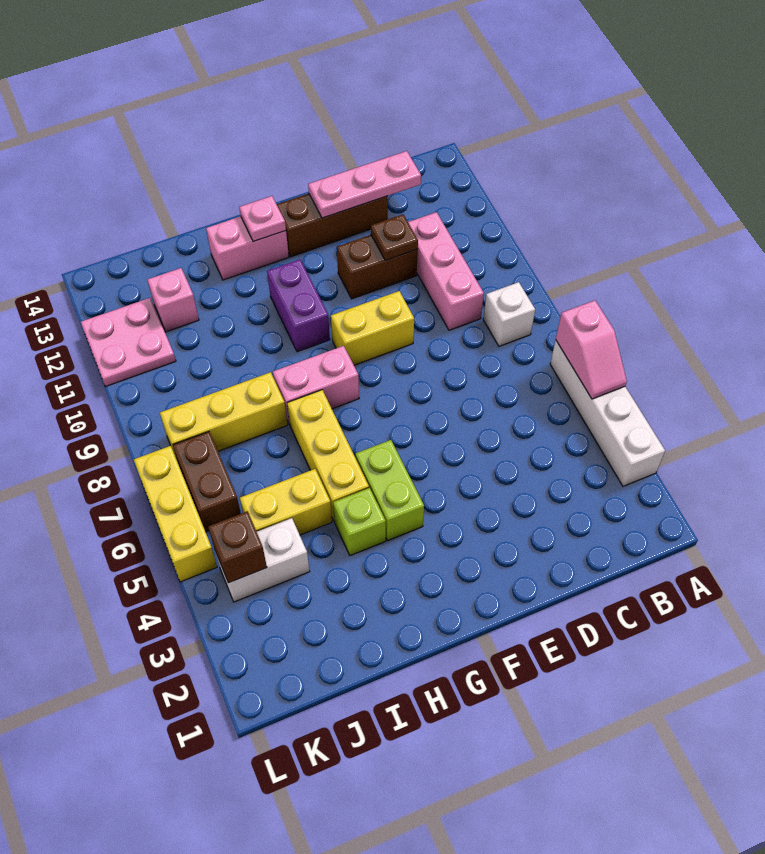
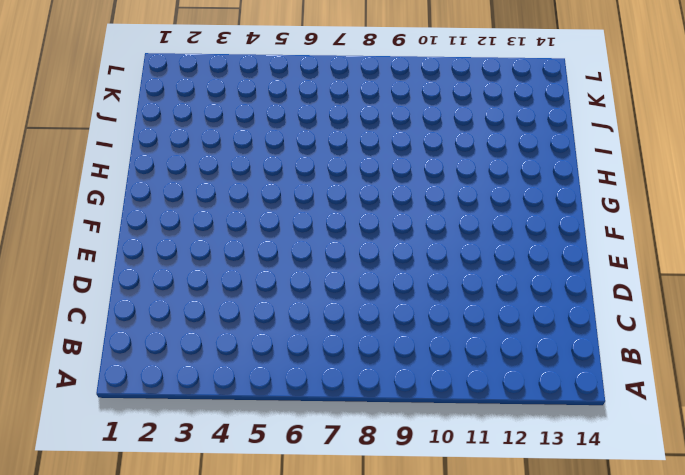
none -> white 1x4 brick [550,340,665,486]
none -> white 1x1 brick [483,282,535,346]
none -> pink 1x3 brick [408,212,484,330]

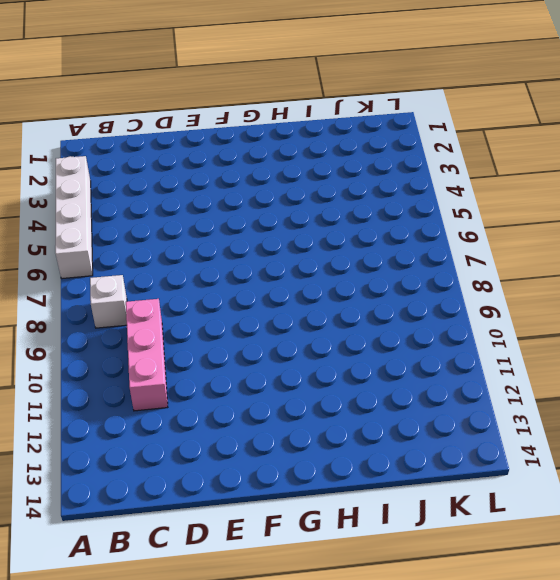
none -> brown 1x2 brick [337,235,418,299]
none -> brown 1x3 brick [277,194,388,257]
none -> yellow 1x2 brick [331,291,414,365]

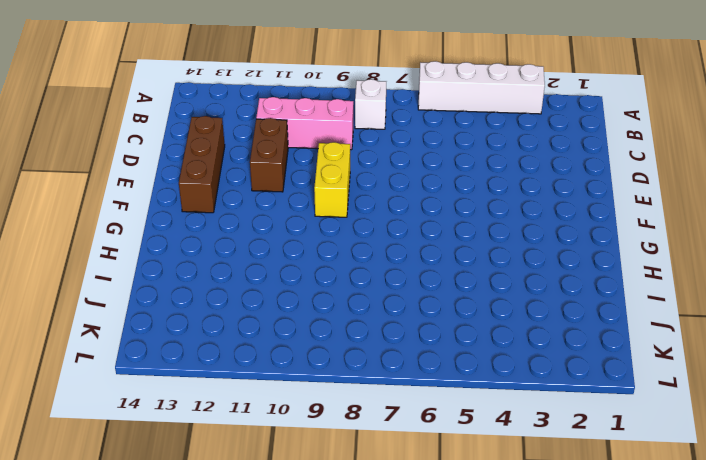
none -> lime 1x2 brick [355,440,424,541]
none -> pink 1x2 brick [273,346,359,424]
none -> purple 1x2 brick [267,259,330,352]

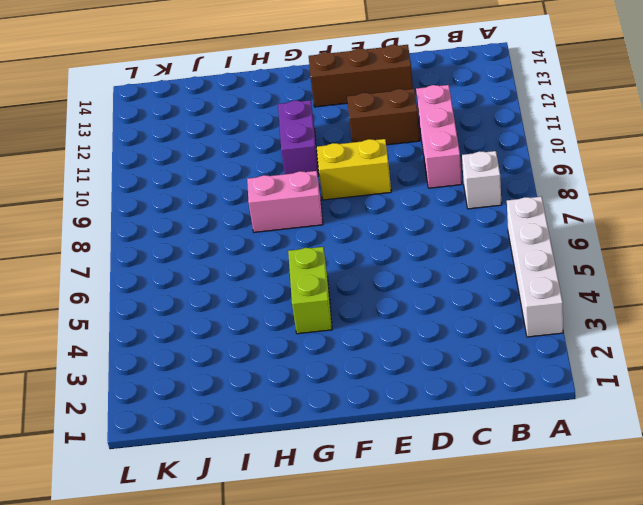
none -> pink 1x2 brick [206,216,289,280]
none -> lime 1x1 brick [333,488,386,556]
none -> yellow 1x3 brick [287,390,369,521]

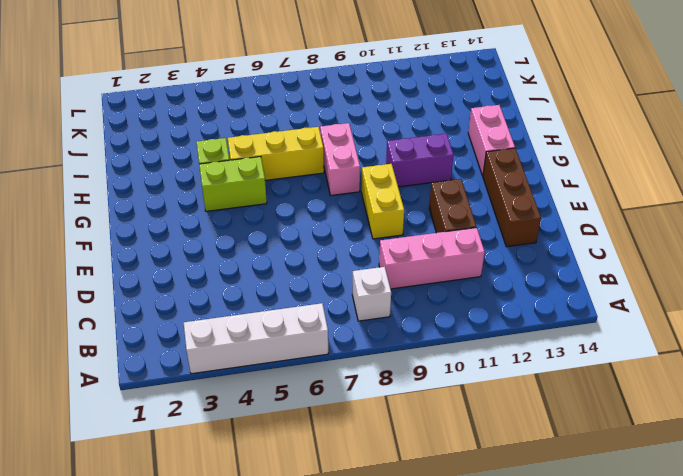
none -> yellow 1x2 brick [240,469,332,535]
none -> yellow 1x3 brick [160,372,288,460]
none -> white 1x2 brick [215,518,310,602]

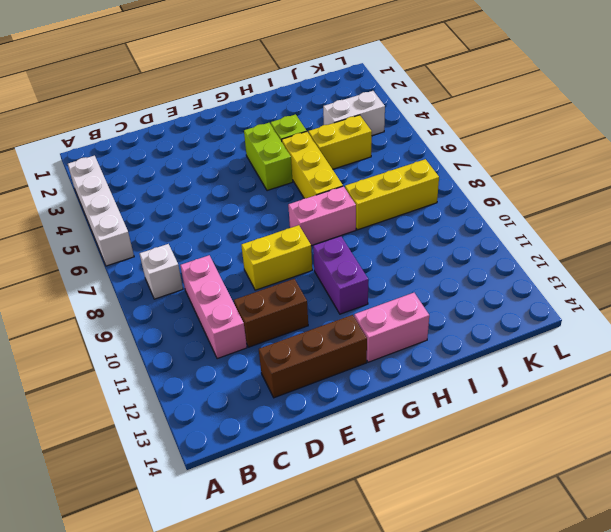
none -> pink 1x1 brick [148,268,199,332]
none -> brown 1x2 brick [173,432,241,532]
none -> pink 2x2 plate [81,298,176,386]

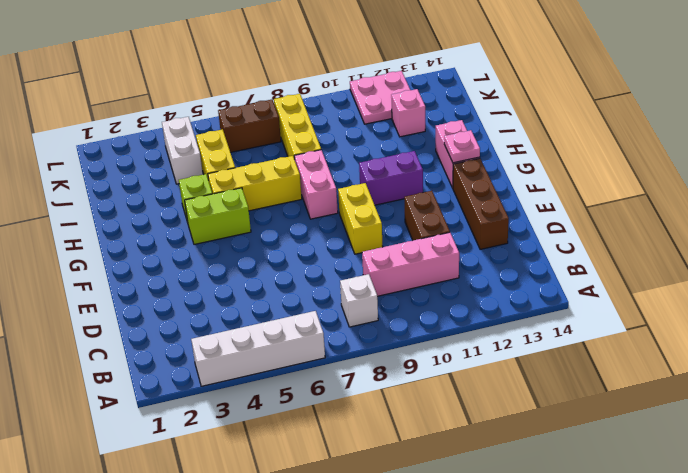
none -> yellow 1x3 brick [134,446,217,582]
none -> pink 1x2 slope [556,300,627,399]
none -> pink 1x3 plate [308,151,421,218]

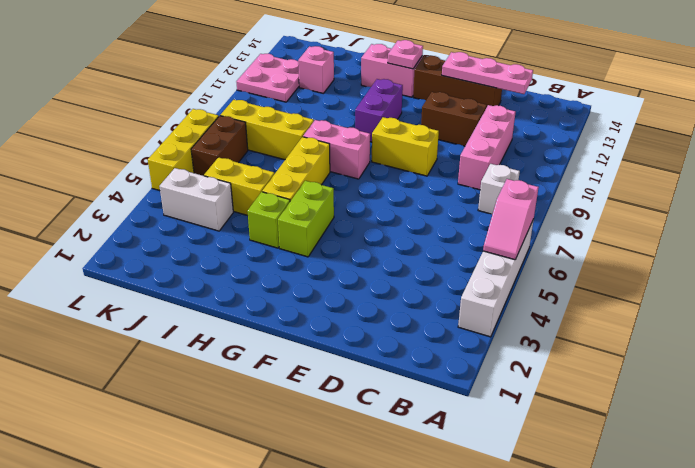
none -> brown 1x1 plate [371,214,418,260]
none -> brown 1x1 brick [208,511,267,583]

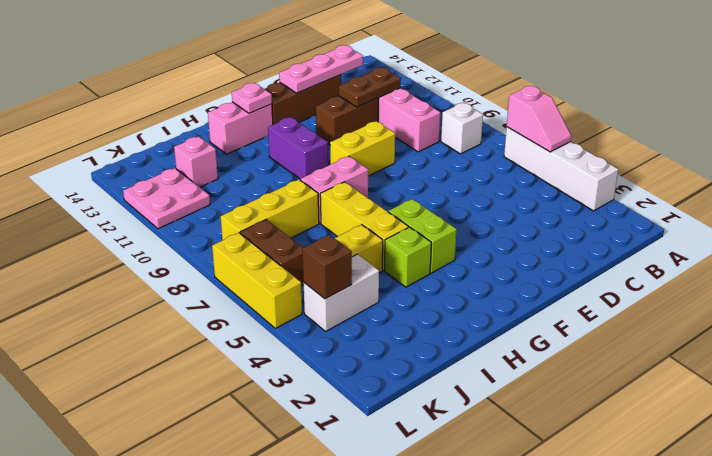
brown 1x2 plate [339,67,401,107] -> brown 1x1 plate [371,214,418,260]

